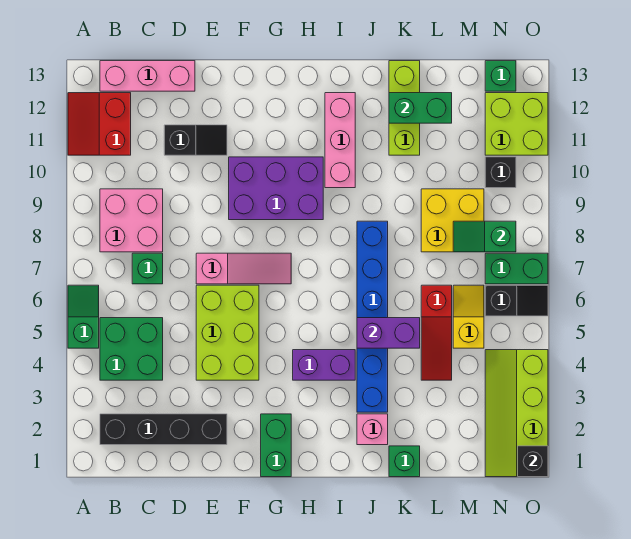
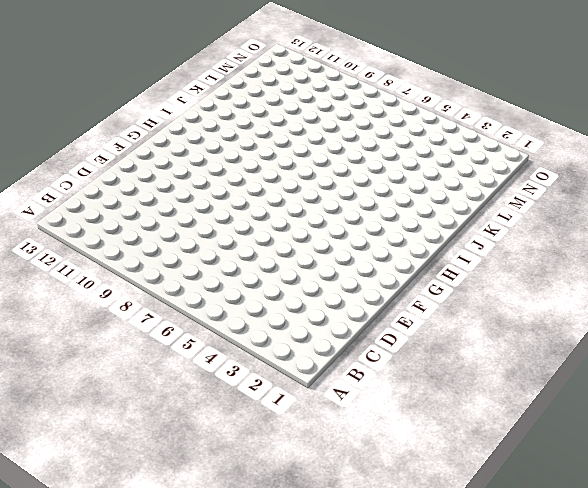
none -> green 1x2 slope [68,285,99,348]
none -> red 2x2 slope [68,93,131,155]
none -> black 1x4 brick [100,414,227,445]
none -> green 2x2 brick [100,318,163,380]

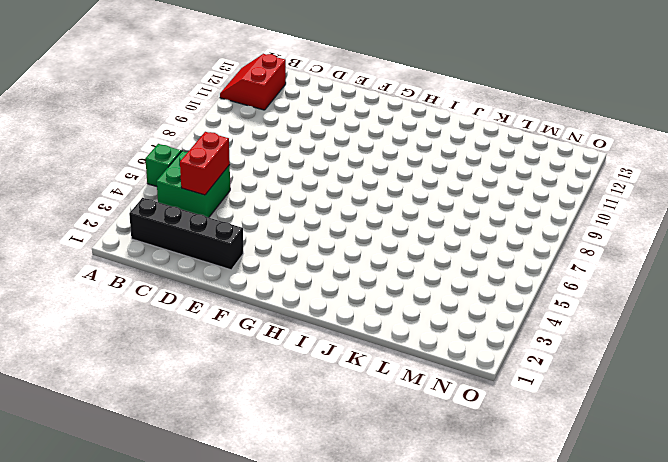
red 1x2 brick [180,132,230,195] -> none
none -> pink 2x2 brick [100,189,163,252]
none -> pink 1x3 brick [100,61,195,91]
none -> green 1x1 brick [132,253,163,284]
none -> black 1x2 slope [164,125,227,155]

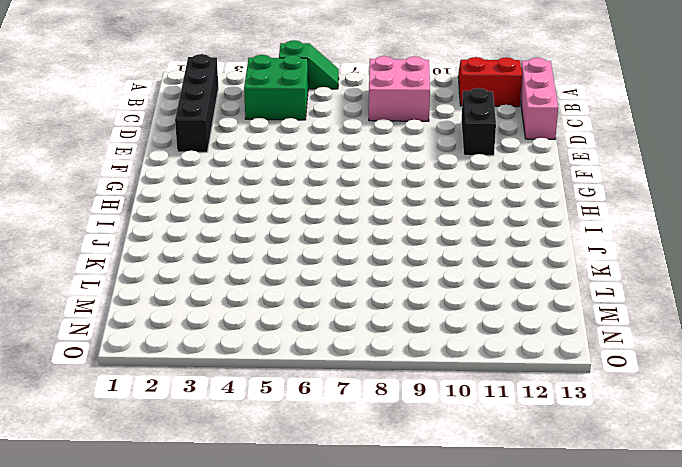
black 1x2 brick [461,88,496,156] -> black 1x2 slope [164,125,227,155]
none -> green 1x1 brick [132,253,163,284]
none -> lime 2x3 brick [196,285,259,380]
none -> pink 1x3 slope [196,253,291,284]
none -> purple 2x3 brick [229,157,323,220]

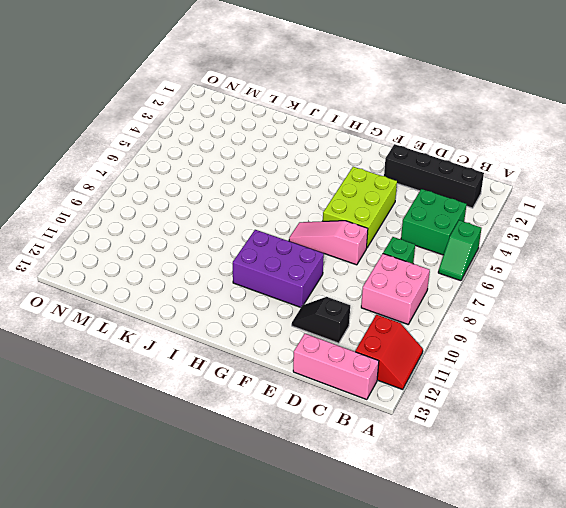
none -> green 1x2 brick [261,414,291,477]
none -> purple 1x2 brick [293,350,355,380]
none -> pink 1x3 brick [325,93,355,188]
none -> pink 1x1 brick [357,414,388,445]

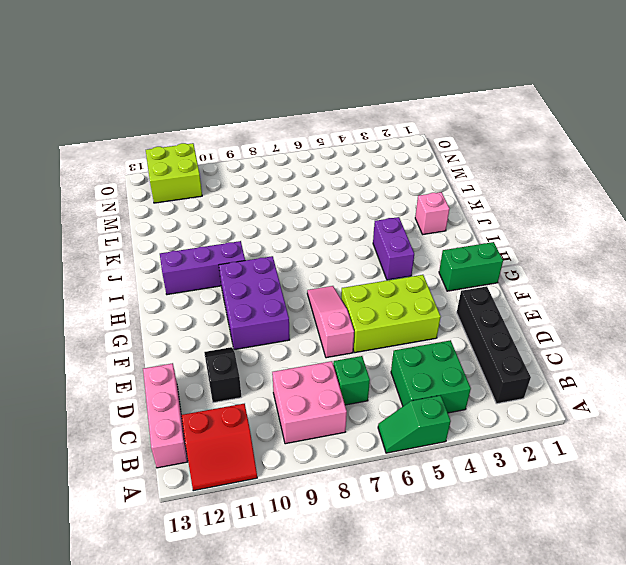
purple 1x3 brick [160,241,245,295] -> pink 1x3 brick [325,93,355,188]
none -> blue 1x6 brick [357,221,388,412]
none -> green 1x1 brick [389,446,420,477]
none -> lime 1x3 brick [389,61,420,155]
none -> red 1x3 slope [421,285,452,380]

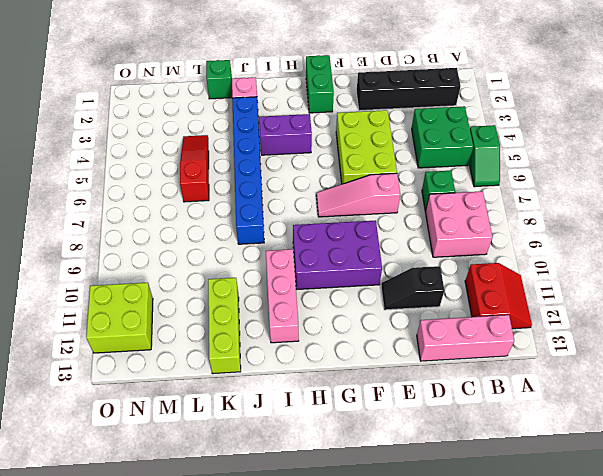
none -> yellow 2x2 brick [421,189,484,252]
none -> yellow 1x2 slope [453,285,484,348]
none -> lime 2x4 slope [485,350,548,477]
none -> black 1x2 slope [485,285,548,316]

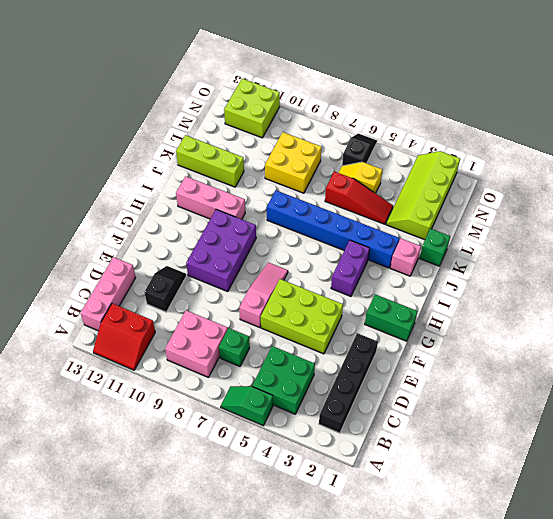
lime 2x4 slope [386,151,460,240] -> lime 2x4 slope turned to [485,350,548,477]
none -> green 1x2 brick [485,253,548,284]
none -> black 1x1 brick [485,157,516,188]
none -> green 1x1 brick [485,61,516,91]
none -> purple 1x2 brick [357,318,420,348]

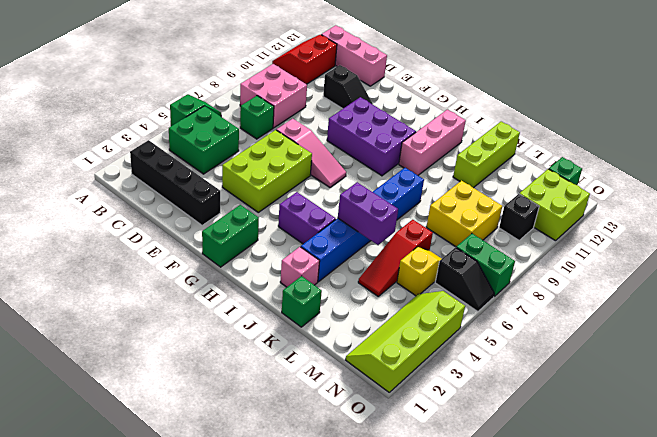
none -> green 1x2 brick [389,93,452,123]
none -> green 1x2 slope [453,221,516,252]
none -> black 1x1 brick [518,446,548,477]

